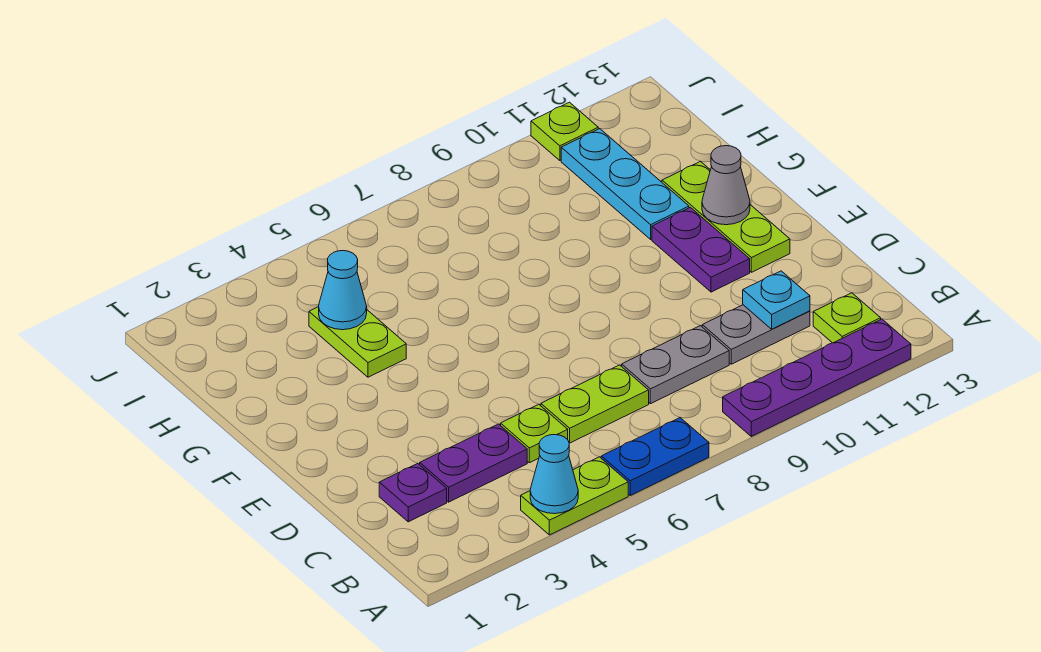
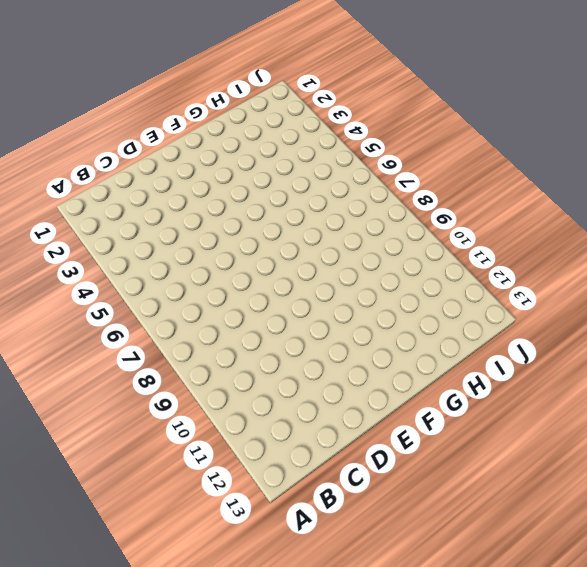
none -> lime 1x2 plate [521,457,628,535]
none -> blue 1x2 plate [601,418,709,495]
none -> purple 1x4 plate [723,319,911,436]

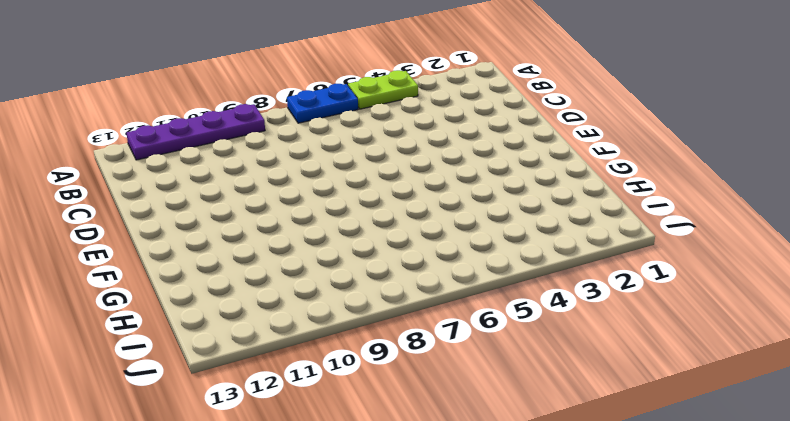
none -> lime 1x1 plate [813,293,881,343]
none -> purple 1x1 plate [379,463,447,522]
none -> purple 1x2 plate [420,424,527,502]

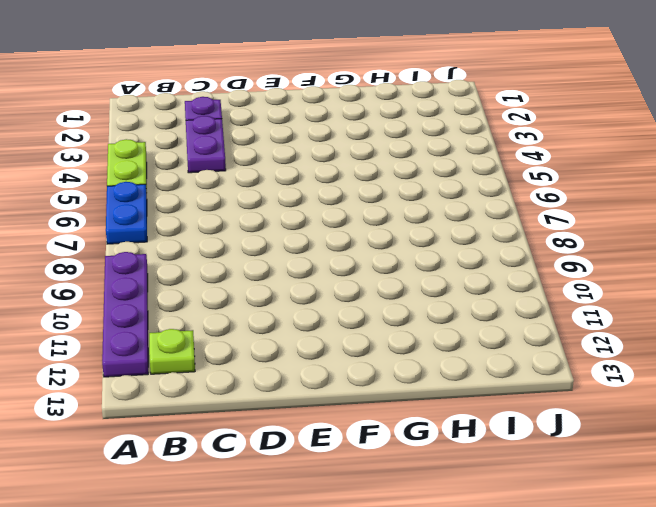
none -> lime 1x1 plate [501,405,568,463]
none -> lime 1x2 plate [541,365,649,443]
none -> grey 1x2 plate [622,326,729,404]

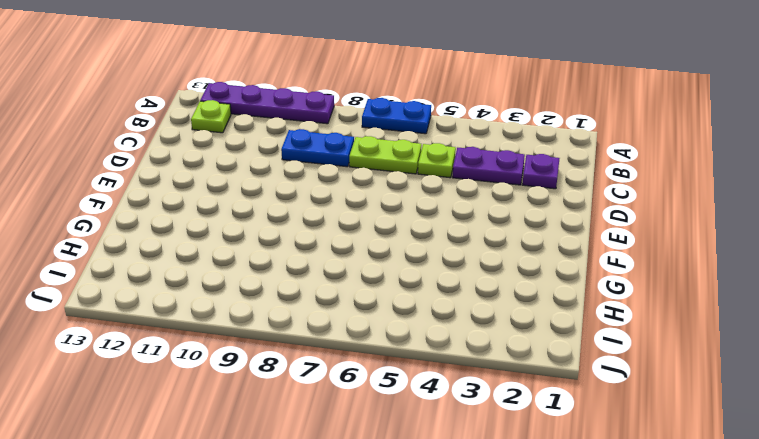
blue 1x2 plate [281,129,354,167] -> grey 1x2 plate [622,326,729,404]
none -> lime 1x2 plate [521,457,628,535]
none -> grey 1x2 plate [702,305,810,364]
none -> purple 1x2 plate [652,207,750,292]

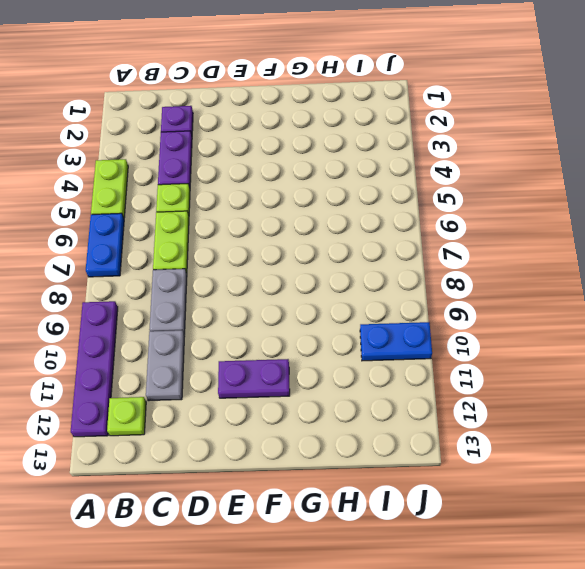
blue 1x2 plate [360,322,432,361] -> none
none -> lime 1x3 plate [662,161,790,272]
none -> lime 1x2 plate [309,307,406,377]
none -> cyan 1x3 plate [561,129,689,239]

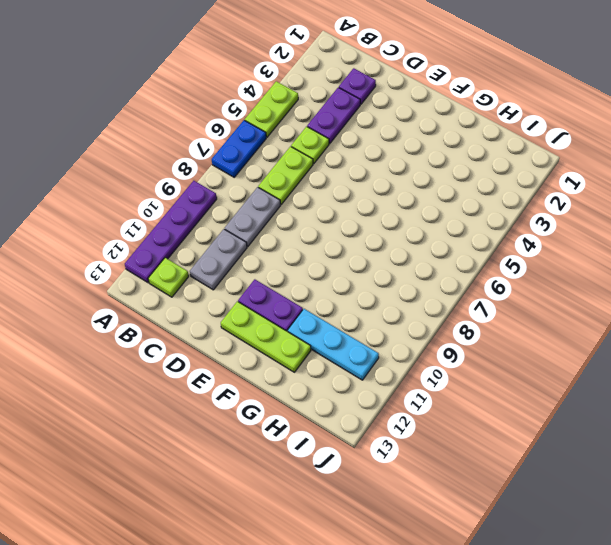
none -> lime 1x2 plate [309,307,406,377]
none -> lime 1x1 plate [531,102,598,161]
none -> cyan 1x1 cone [530,435,578,514]

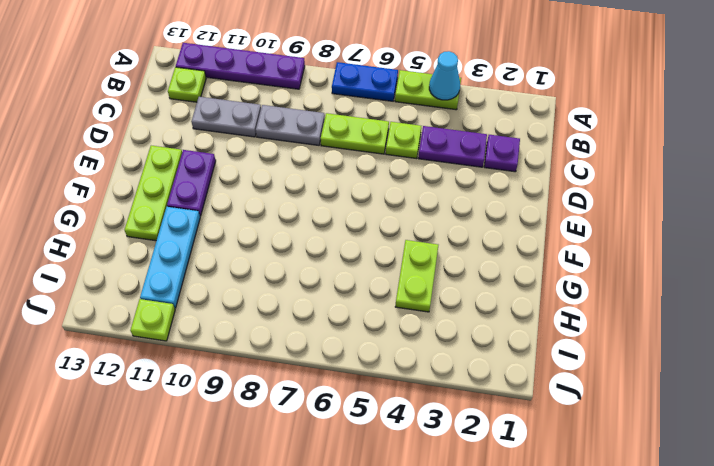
none -> cyan 1x1 plate [743,271,810,329]
none -> grey 1x1 cone [702,146,750,225]
none -> cyan 1x1 cone [319,251,367,330]

